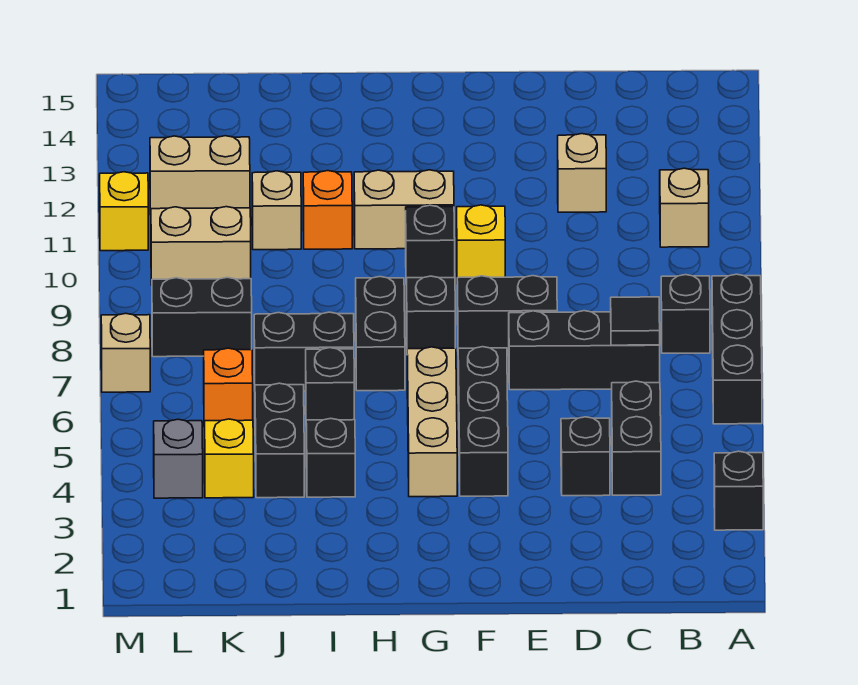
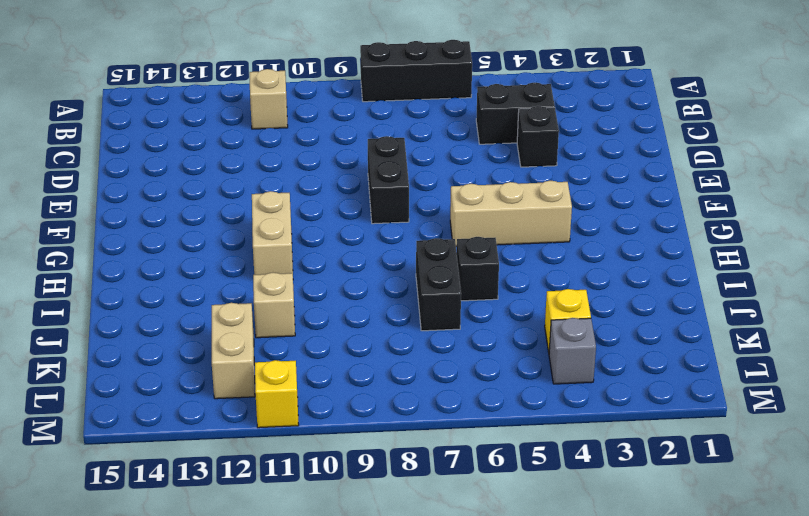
none -> black 1x1 brick [714,451,763,530]
none -> black 1x1 brick [661,275,710,353]
none -> black 1x3 brick [509,311,660,390]
none -> tan 1x1 brick [558,134,606,212]

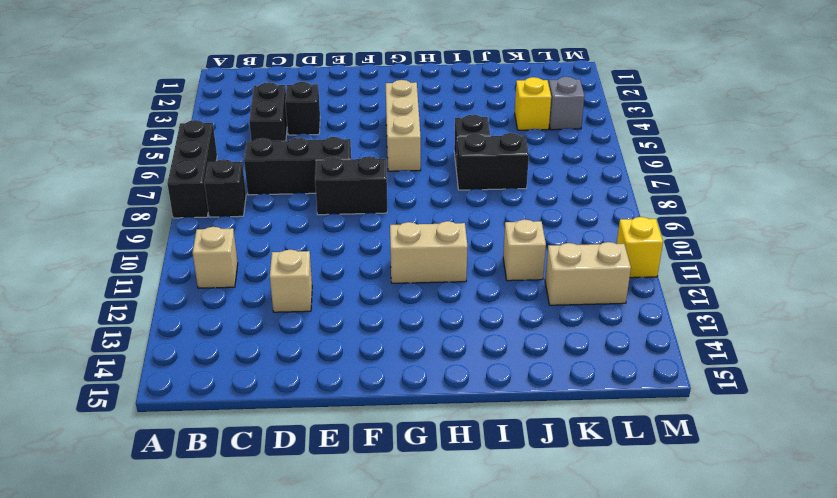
none -> black 1x1 brick [714,451,763,530]
none -> black 1x3 brick [458,347,508,496]
none -> yellow 1x1 brick [457,205,505,278]
none -> black 1x1 brick [407,276,455,349]

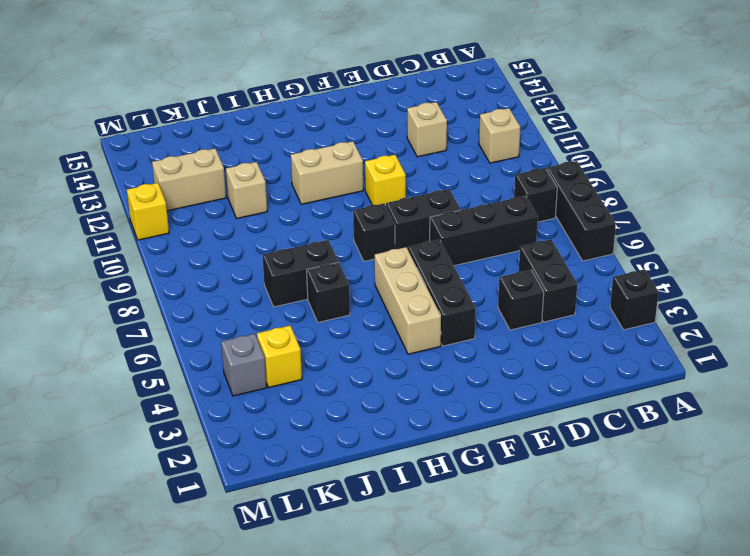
none -> black 1x1 brick [406,205,455,284]
none -> black 1x2 brick [356,277,405,391]
none -> black 1x1 brick [306,418,355,497]
none -> orange 1x1 brick [303,171,352,249]

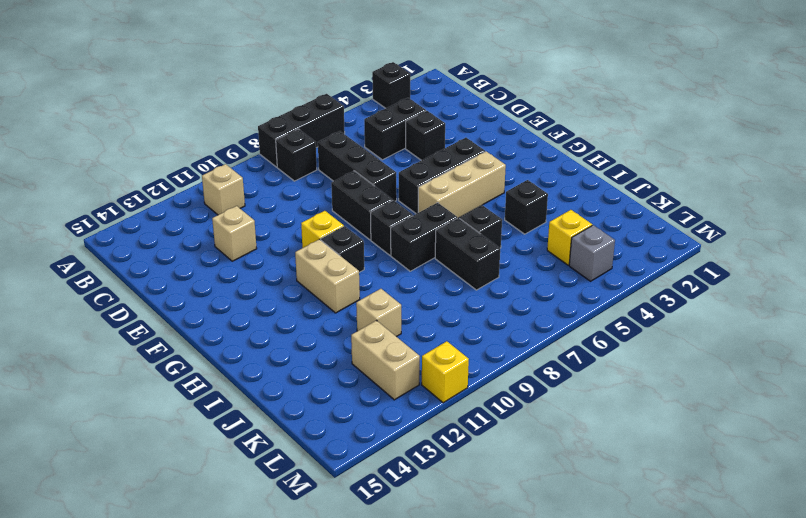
none -> orange 1x1 brick [303,171,352,249]
none -> black 1x2 brick [255,383,304,498]
none -> orange 1x1 brick [204,348,253,427]
none -> black 1x2 brick [152,277,252,357]

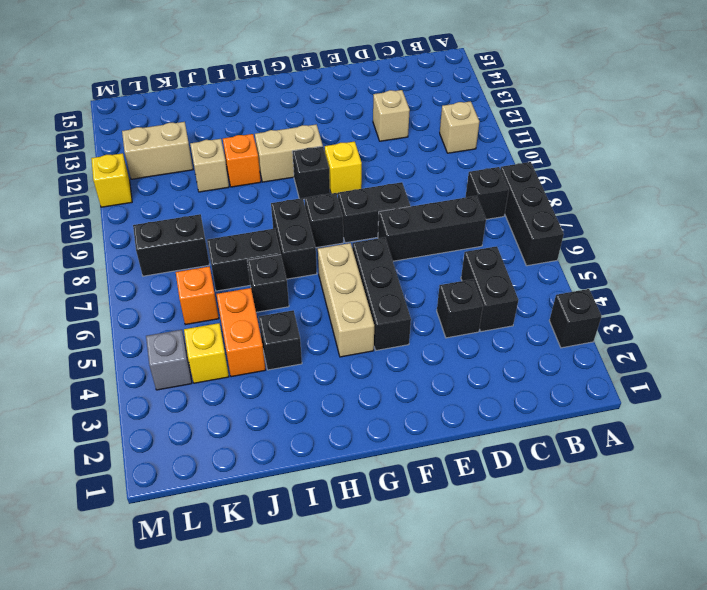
orange 1x2 brick [217,288,266,377] -> black 1x2 brick [255,383,304,498]
none -> tan 1x2 brick [151,207,251,285]
none -> tan 1x1 brick [101,313,150,392]
none -> black 1x1 tile [611,297,660,345]

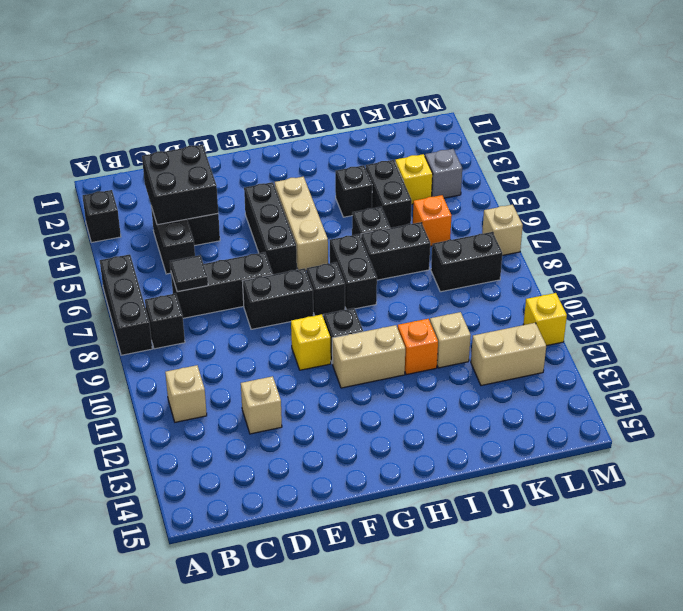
black 2x2 brick [142,145,218,225] -> none
none -> tan 1x2 brick [151,207,251,285]

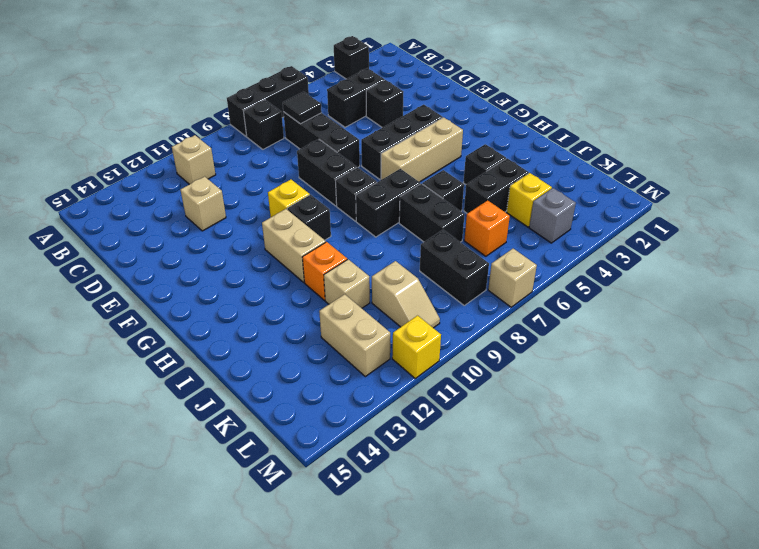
tan 1x2 slope [372,261,440,328] -> tan 1x2 brick [151,207,251,285]

